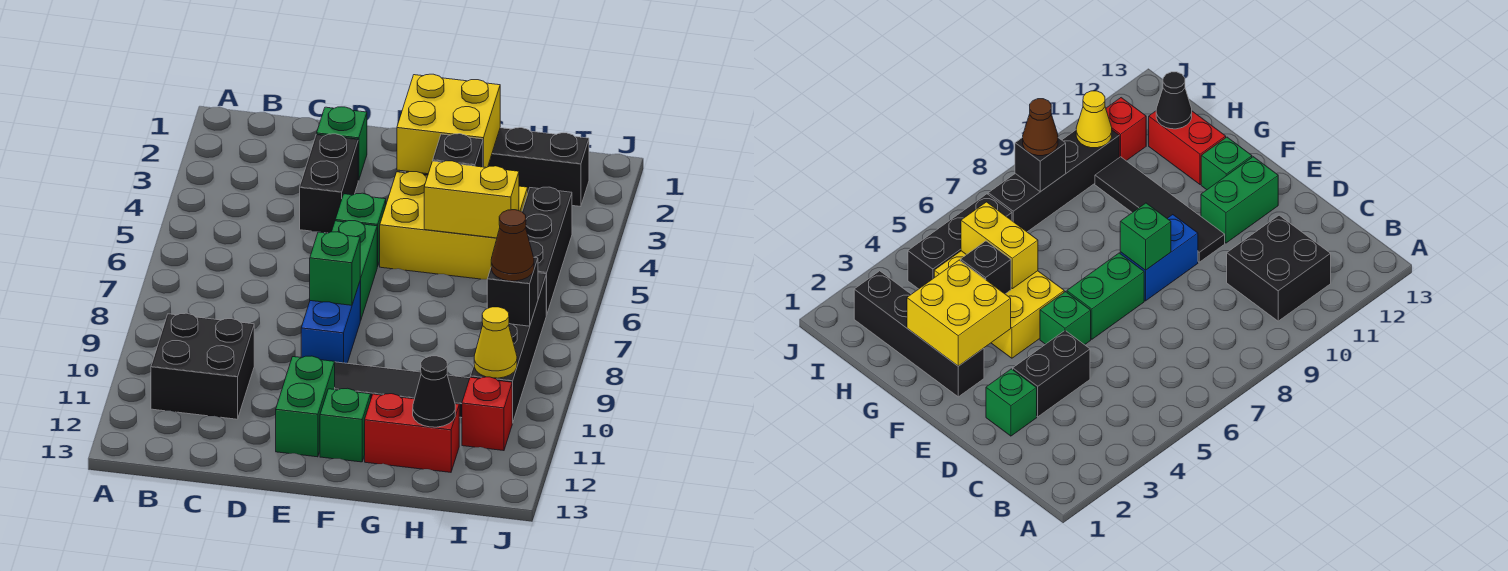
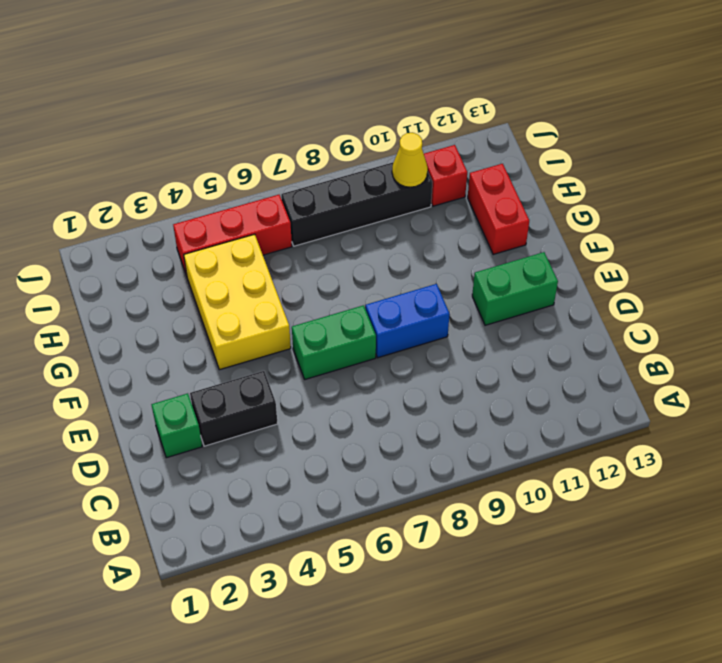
red 1x3 brick [173,195,292,276] -> black 1x3 brick [522,187,572,315]
none -> black 2x2 brick [151,313,254,419]
none -> green 1x1 brick [335,193,386,267]
none -> black 1x4 tile [335,362,470,418]

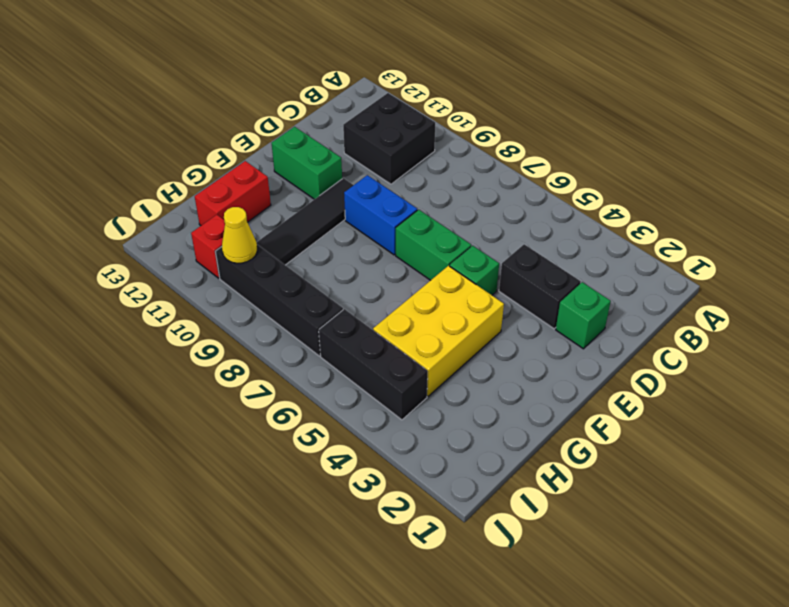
none -> black 1x4 brick [405,128,589,207]
none -> green 1x1 brick [320,388,371,462]
none -> green 1x1 brick [310,232,360,305]

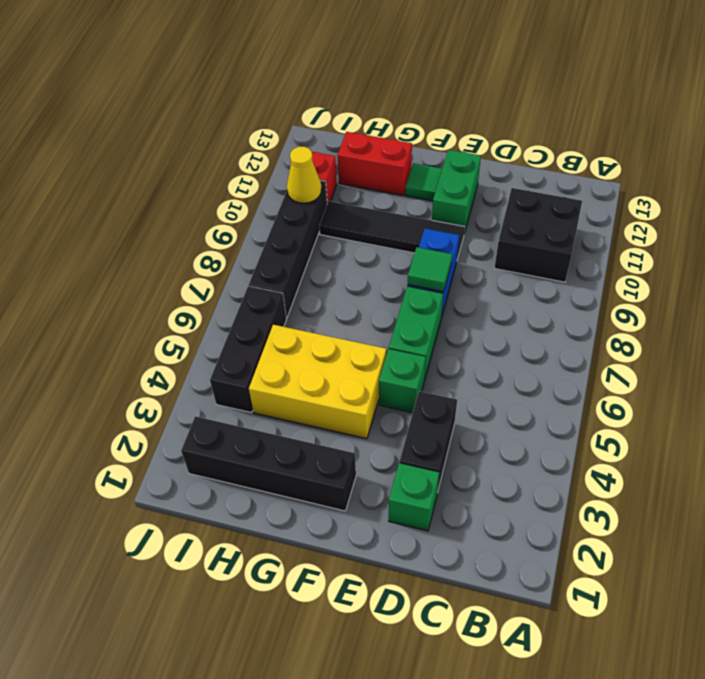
green 1x1 tile [408,247,452,292] -> green 1x1 brick [310,232,360,305]
green 1x1 tile [405,163,442,201] -> green 1x1 brick [320,388,371,462]
none -> yellow 2x2 brick [397,74,500,174]
none -> black 1x1 brick [433,134,483,167]
none -> yellow 1x2 brick [424,161,519,238]

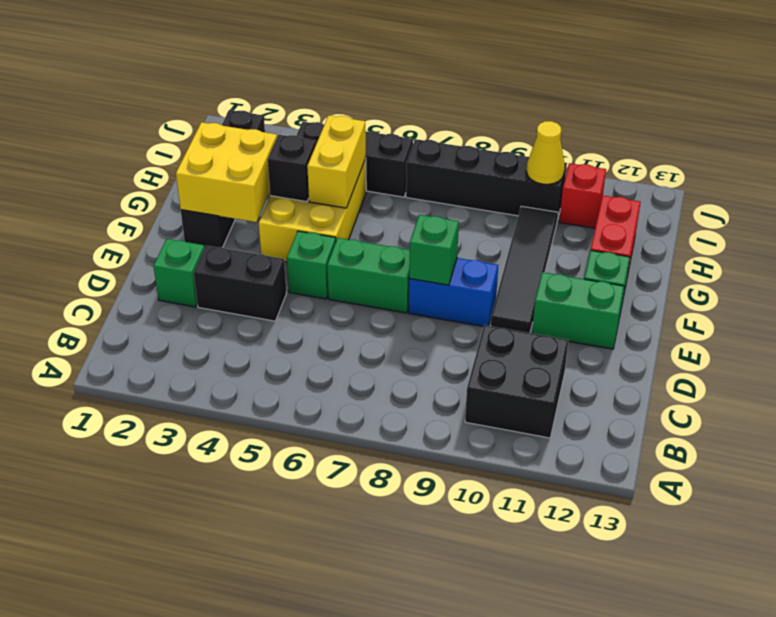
none -> black 1x1 cone [413,356,455,427]
none -> black 1x1 brick [487,258,538,326]
none -> brown 1x1 cone [491,210,534,281]

